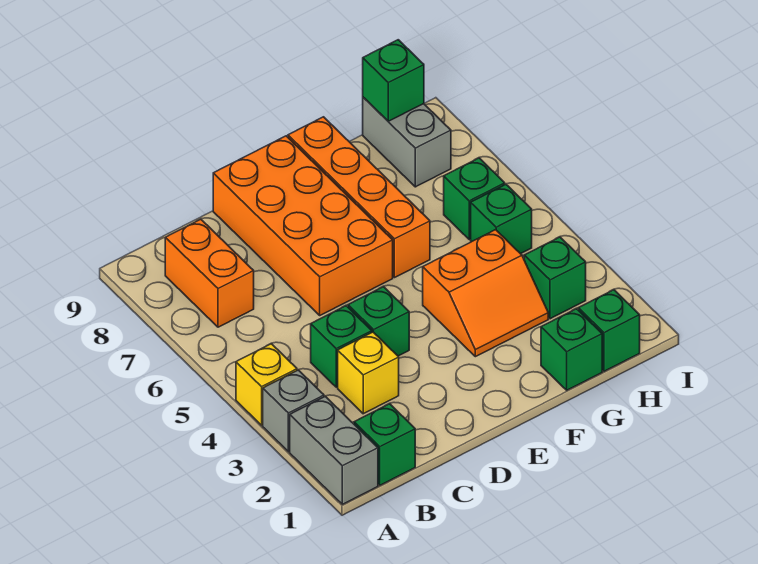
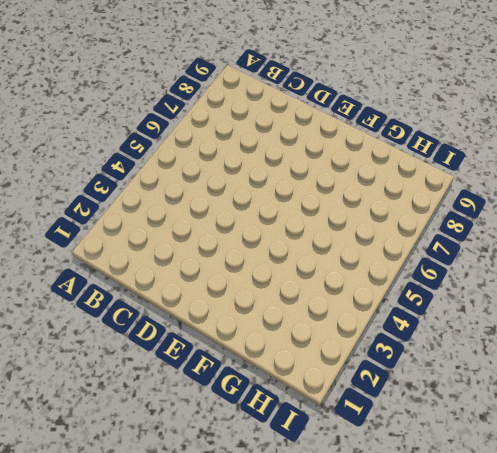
none -> grey 1x2 brick [290,396,378,504]
none -> grey 1x1 brick [263,370,324,452]
none -> yellow 1x1 brick [236,344,297,425]

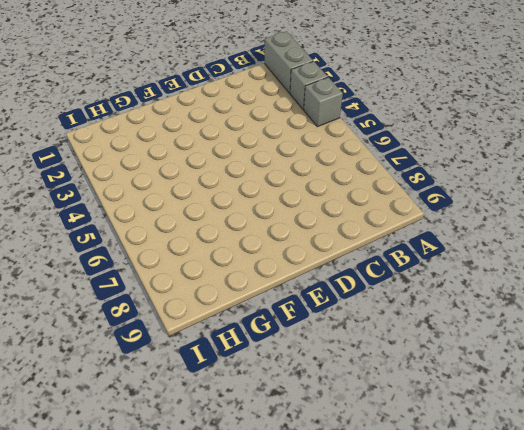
grey 1x1 brick [304,77,343,127] -> yellow 1x1 brick [236,344,297,425]
none -> green 1x1 brick [354,404,415,485]
none -> orange 1x2 brick [165,219,254,327]
none -> yellow 1x1 brick [338,332,399,414]

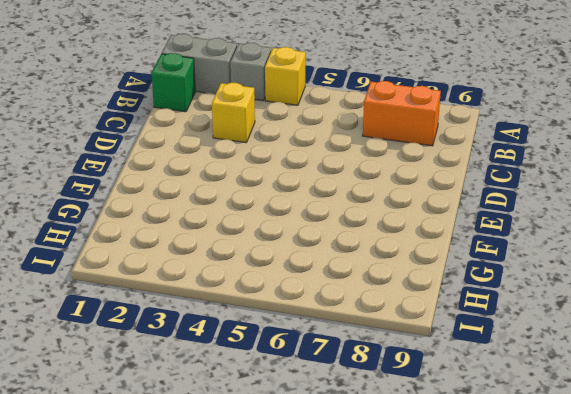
none -> green 1x1 brick [311,306,372,387]
none -> green 1x1 brick [348,287,409,356]
none -> orange 2x4 brick [213,136,393,315]

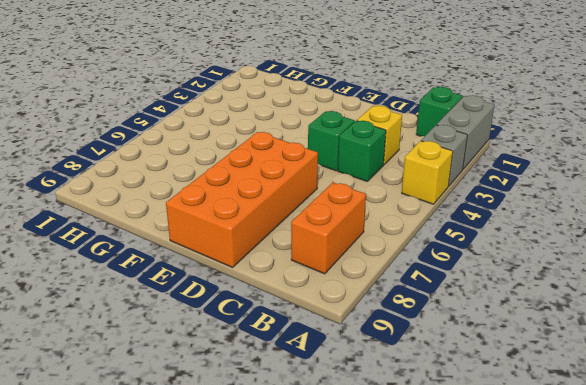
none -> orange 2x2 slope [423,230,548,357]
none -> orange 1x4 brick [288,117,430,278]
none -> green 1x1 brick [541,309,602,390]

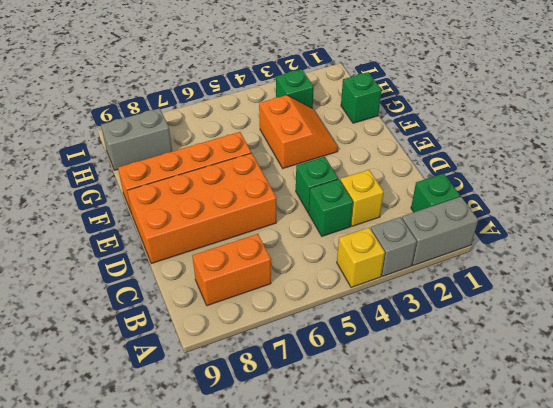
none -> green 1x1 brick [578,290,640,371]
none -> green 1x1 brick [471,184,532,254]
none -> green 1x1 brick [444,158,505,240]

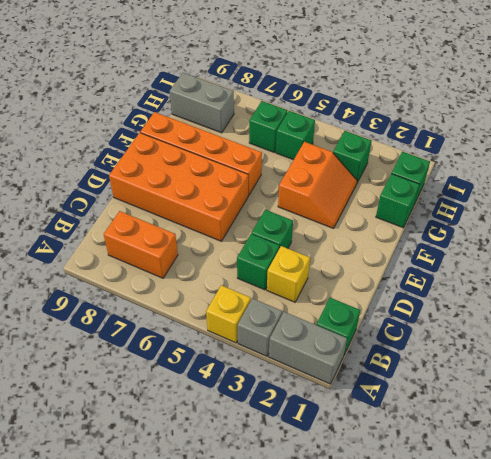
none -> green 1x1 brick [363,40,424,121]

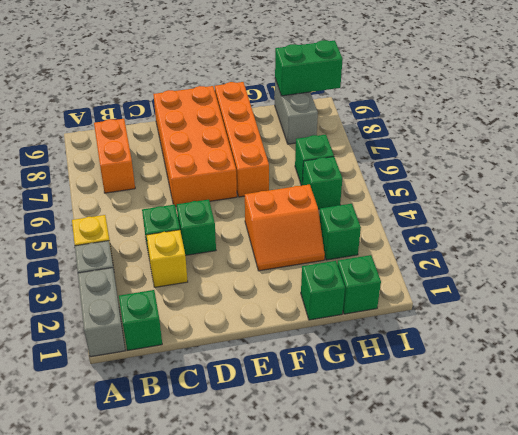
green 1x2 brick [275,40,343,96] -> green 1x1 brick [363,40,424,121]

